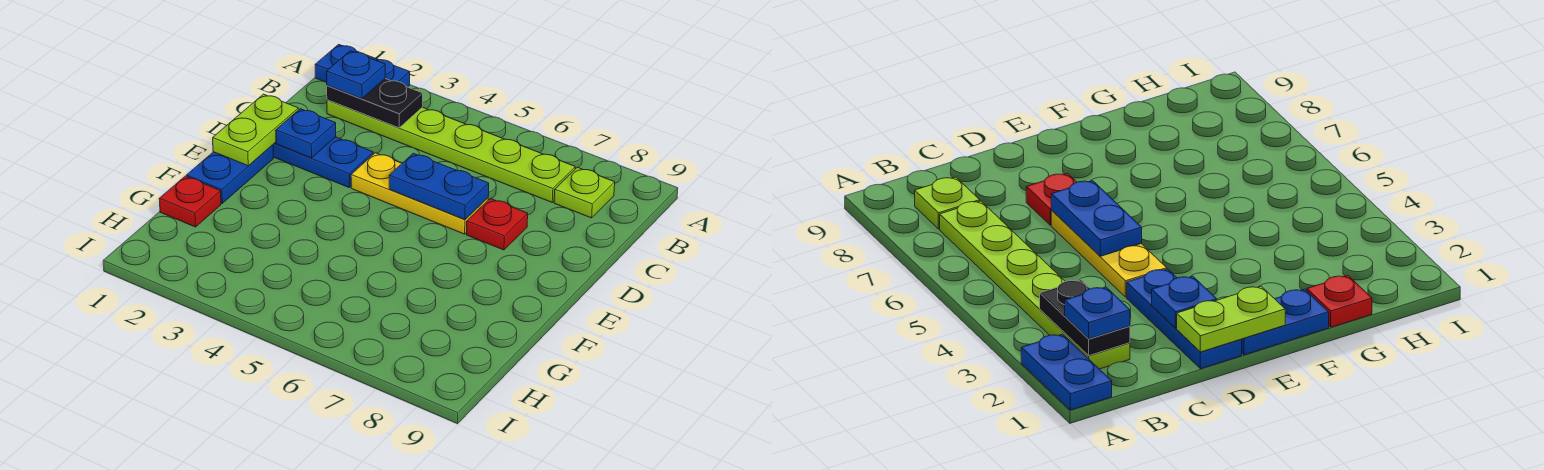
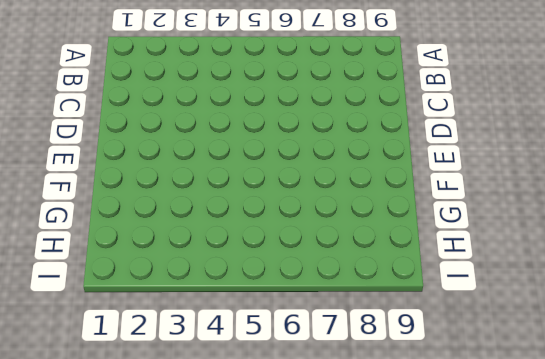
none -> blue 1x2 plate [315,44,410,87]
none -> lime 1x6 plate [327,100,575,202]
none -> lime 1x1 plate [554,167,615,218]

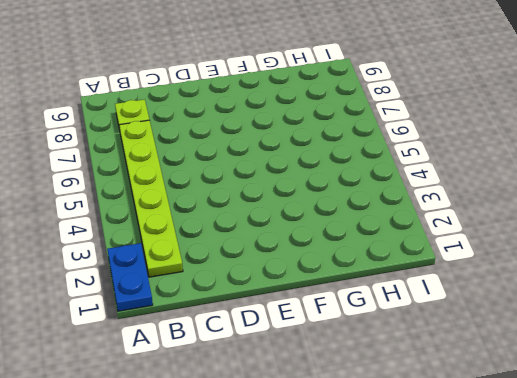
none -> blue 1x3 plate [273,137,373,187]
none -> yellow 1x3 plate [351,153,488,234]
none -> red 1x1 plate [467,199,528,250]

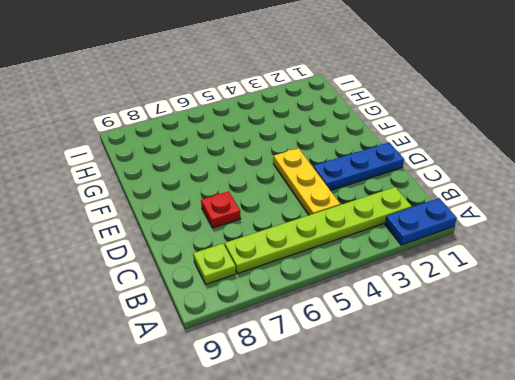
yellow 1x3 plate [273,148,340,215] -> yellow 1x3 plate turned to [351,153,488,234]
none -> blue 1x2 plate [187,145,273,203]
none -> red 1x1 plate [159,176,221,227]
none -> black 1x2 plate [327,79,423,128]

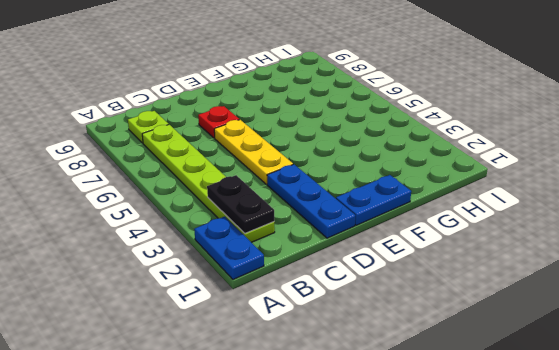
none -> red 1x1 plate [159,176,221,227]
none -> lime 1x2 plate [213,94,298,166]
none -> blue 1x1 plate [276,109,336,158]

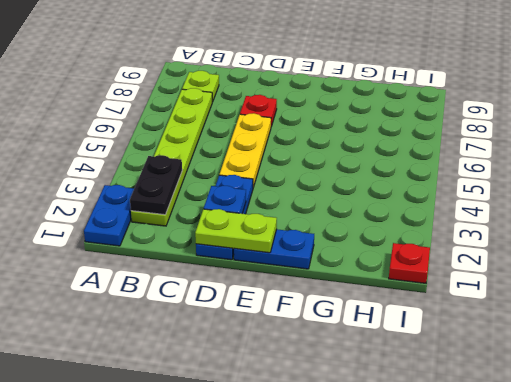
red 1x1 plate [389,243,430,283] -> red 1x1 plate moved to [159,176,221,227]
none -> blue 1x2 plate [389,153,489,220]
none -> blue 1x1 plate [327,51,385,99]

